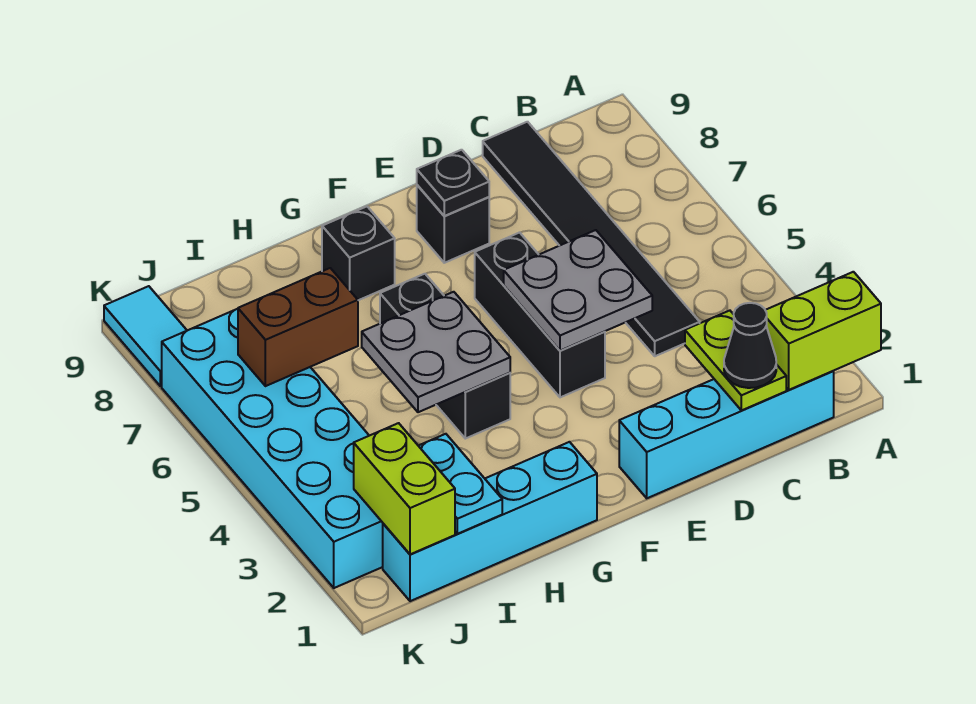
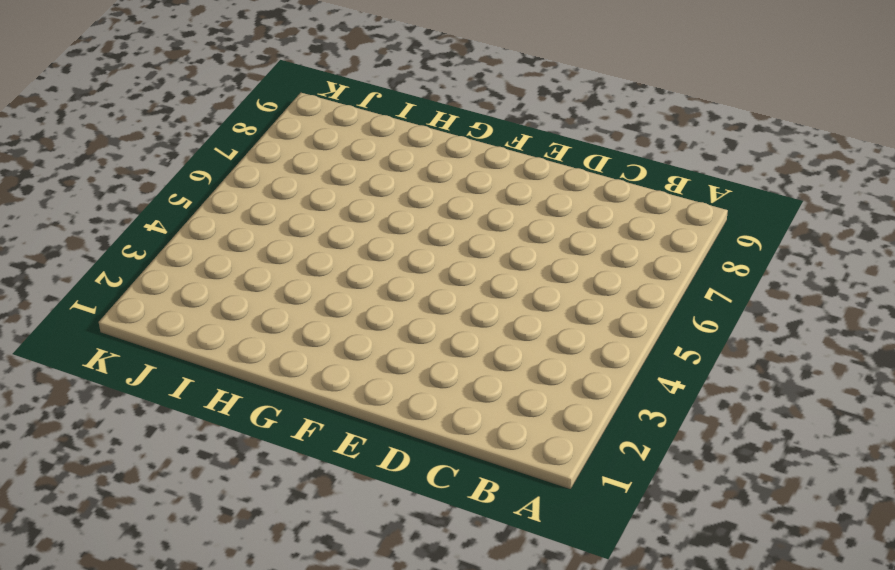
none -> cyan 1x4 brick [619,371,834,498]
none -> black 1x6 tile [483,122,700,356]
none -> black 1x3 brick [475,233,605,397]

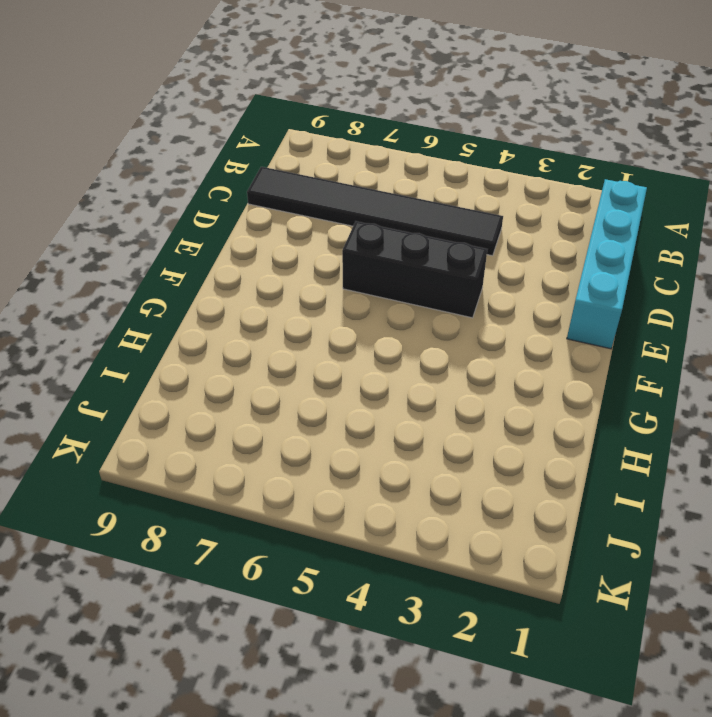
none -> black 1x1 brick [417,185,489,263]
none -> cyan 1x4 brick [383,442,597,601]
none -> black 1x3 brick [380,274,510,439]

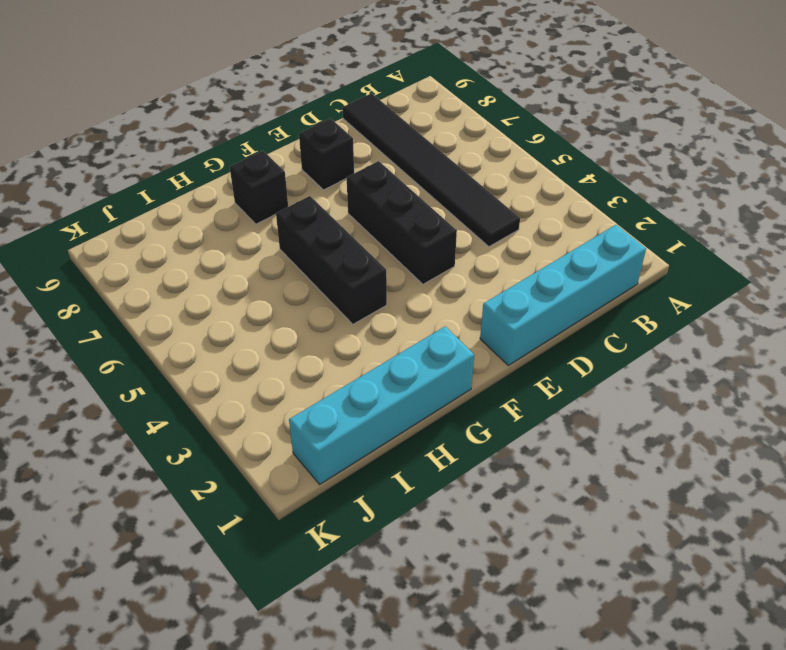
none -> cyan 2x6 brick [162,309,383,588]
none -> cyan 1x2 tile [104,286,187,386]
none -> lime 1x2 brick [765,272,881,390]

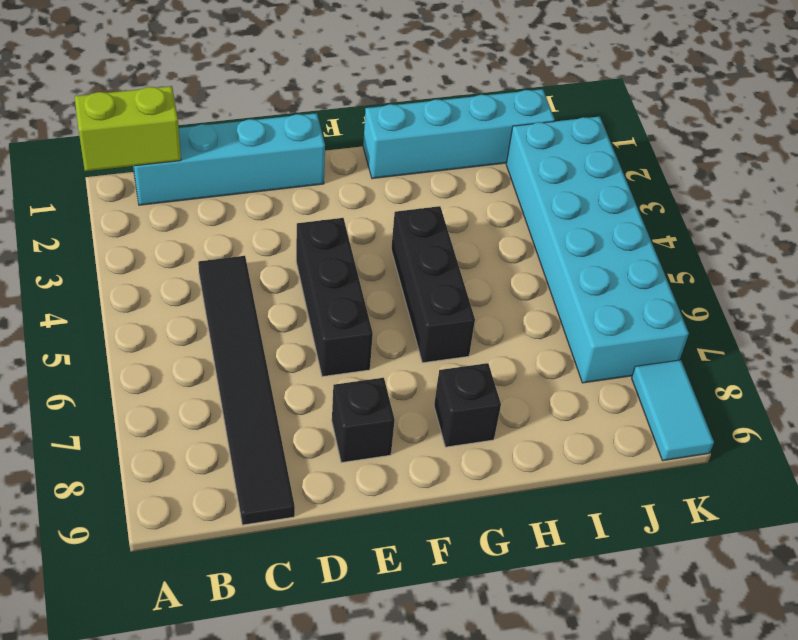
none -> lime 1x2 plate [685,311,786,410]
none -> grey 2x2 plate [504,230,652,351]
none -> black 1x1 plate [417,150,489,216]

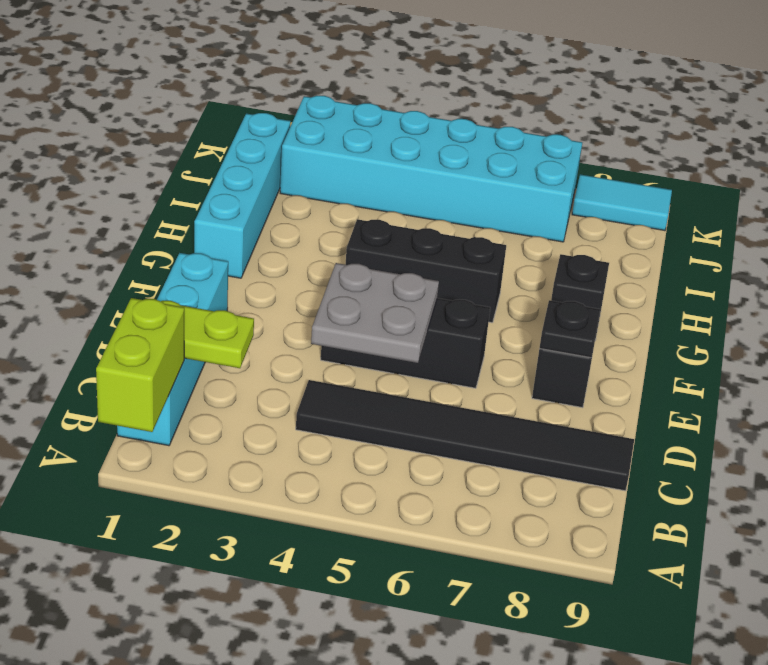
none -> grey 2x2 plate [362,292,510,412]
none -> cyan 1x2 plate [419,434,502,534]
none -> brown 1x2 brick [238,268,358,386]

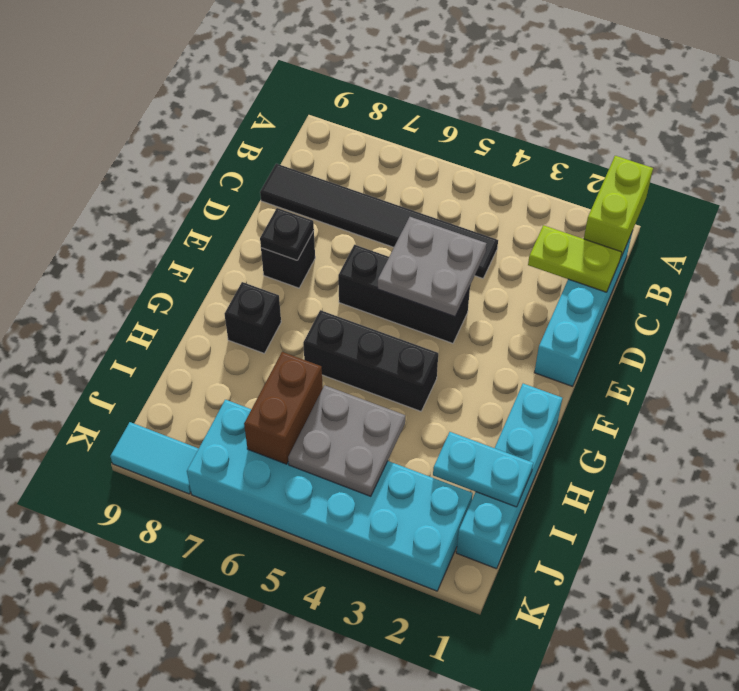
grey 2x2 plate [288,385,405,496] -> grey 2x2 plate moved to [362,292,510,412]
none -> lime 1x2 brick [354,423,455,554]
none -> black 1x1 cone [724,303,776,388]

